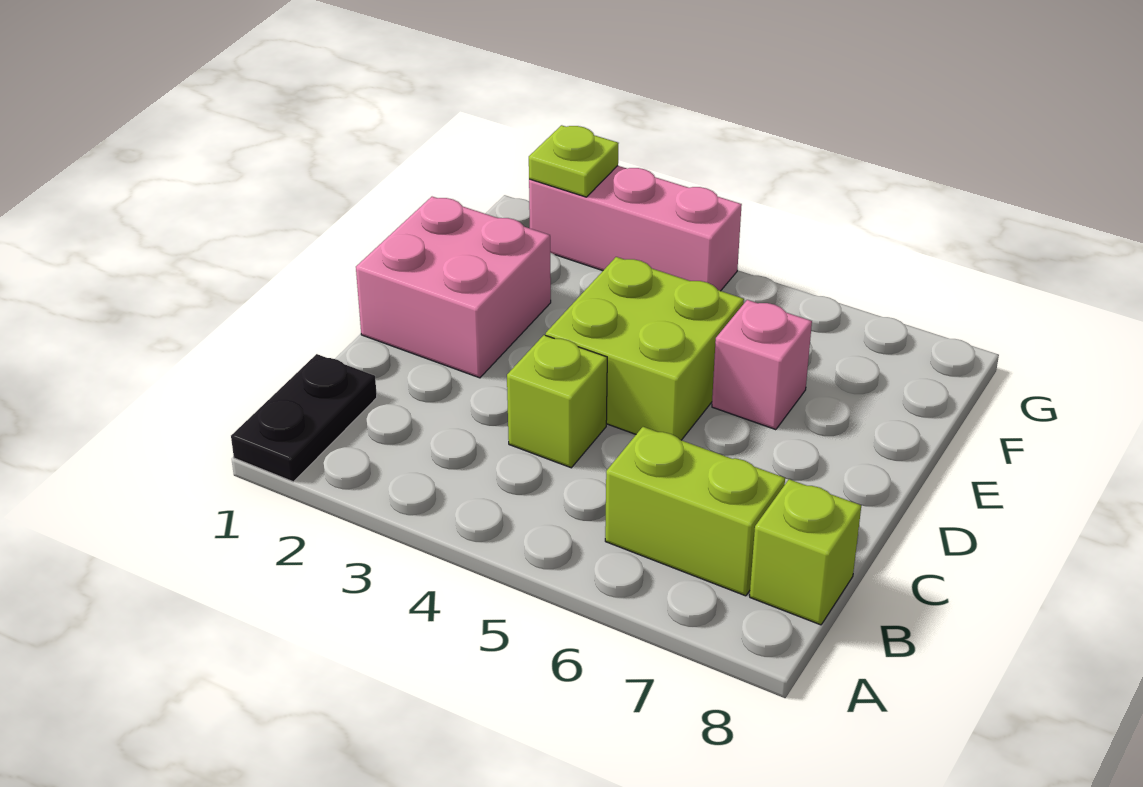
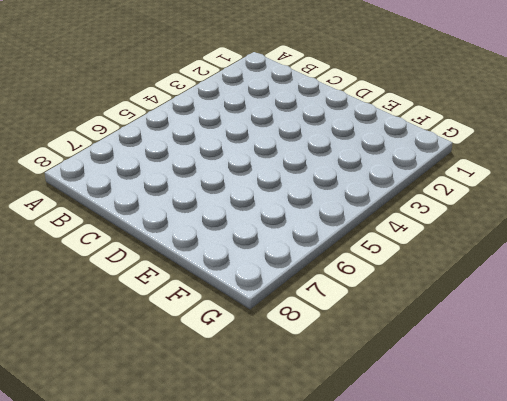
none -> black 1x2 plate [231,354,377,482]
none -> lime 1x2 brick [605,427,785,596]

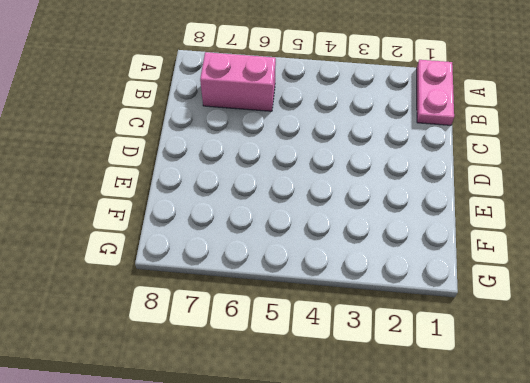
pink 1x2 plate [417,60,454,125] -> black 1x2 plate [231,354,377,482]
pink 1x2 brick [200,52,276,111] -> lime 1x2 brick [605,427,785,596]
none -> lime 1x1 brick [750,479,861,625]
none -> lime 1x1 brick [507,335,607,468]

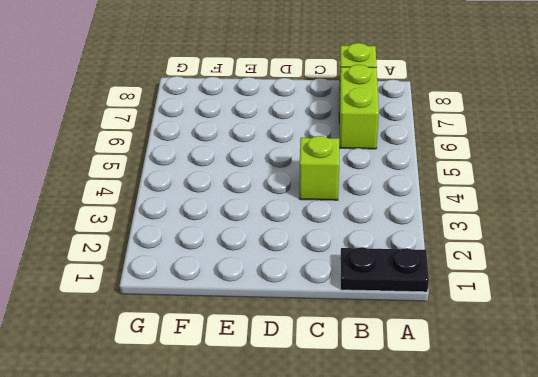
none -> pink 2x2 brick [356,197,551,378]
none -> lime 2x2 brick [546,257,744,440]

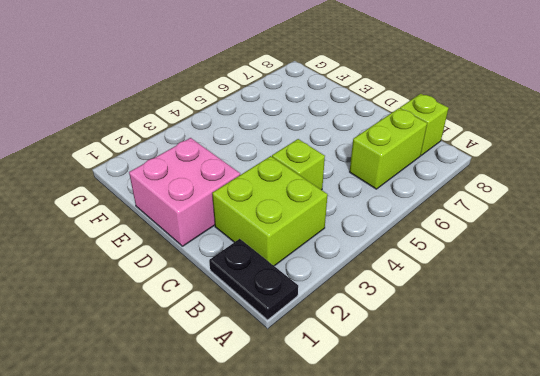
lime 2x2 brick [212,156,328,266] -> lime 2x2 brick moved to [546,257,744,440]
none -> pink 1x1 brick [712,300,812,430]
none -> pink 1x3 brick [529,166,742,291]

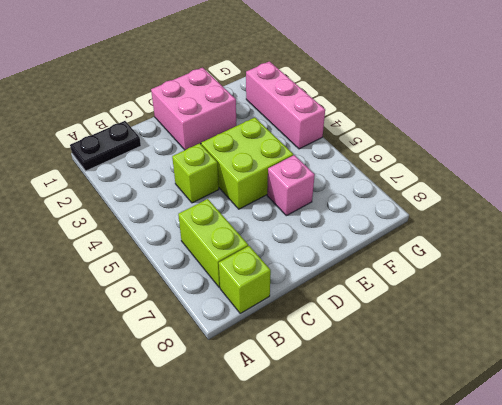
none -> lime 1x1 plate [529,125,619,197]

